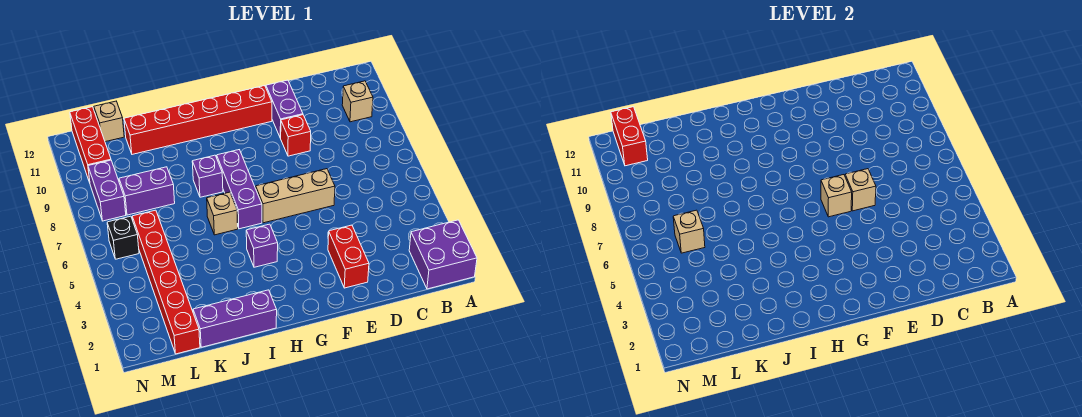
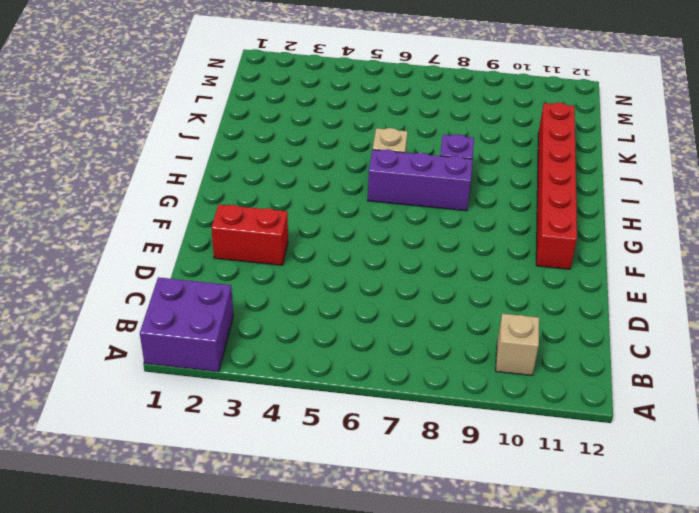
none -> tan 1x3 brick [256,169,335,223]
none -> red 1x1 brick [281,115,311,156]
none -> purple 1x2 brick [266,80,303,138]

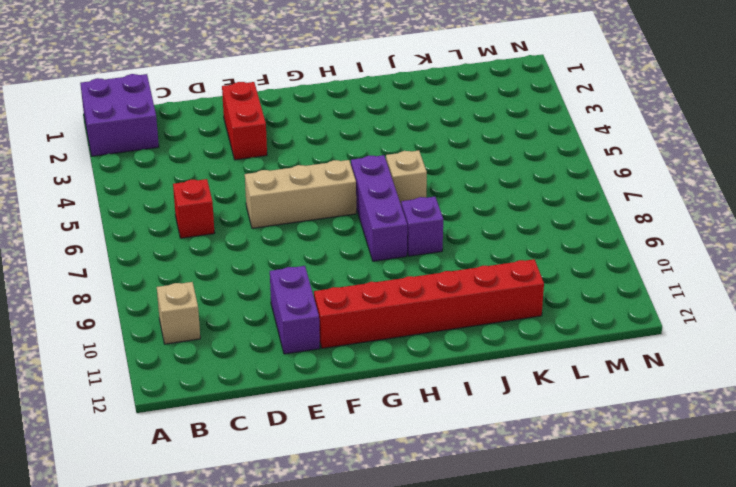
red 1x1 brick [173,179,214,238] -> red 1x1 brick moved to [281,115,311,156]
none -> purple 1x1 brick [246,224,278,267]
none -> purple 1x3 brick [193,290,277,347]
none -> purple 1x2 brick [119,167,175,215]

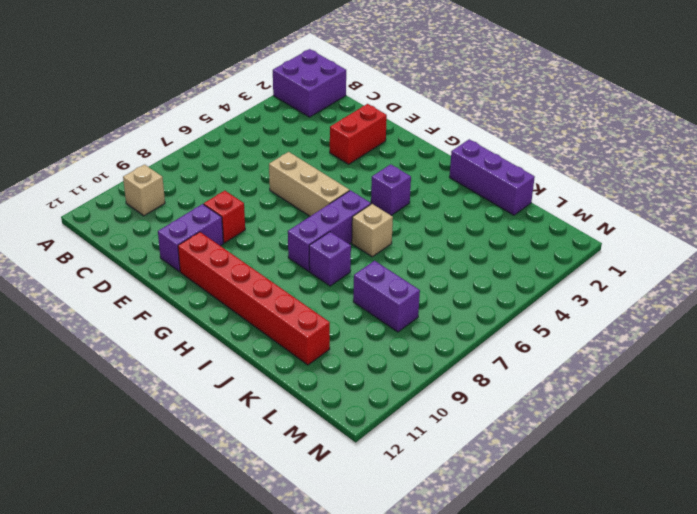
none -> red 1x6 brick [132,210,200,354]
none -> tan 1x1 brick [94,101,124,142]
none -> black 1x1 brick [107,216,139,259]

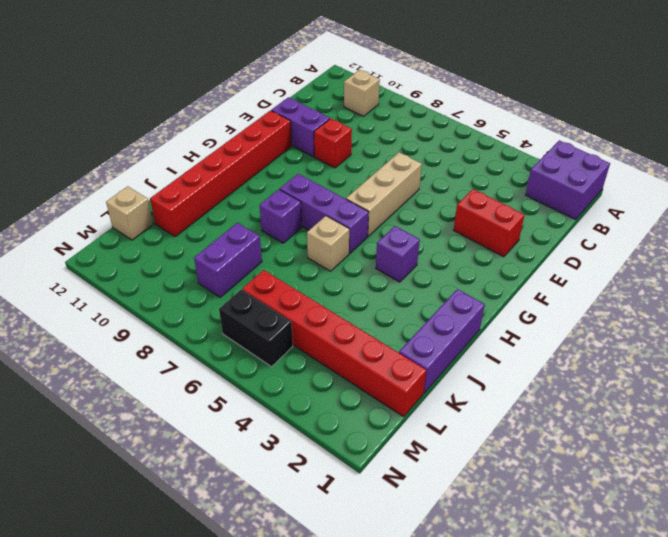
black 1x2 brick [219,290,293,367] -> black 1x1 brick [107,216,139,259]
none -> purple 1x2 brick [88,160,126,221]
none -> red 1x3 brick [70,107,111,182]
none -> tan 1x1 brick [845,169,876,211]

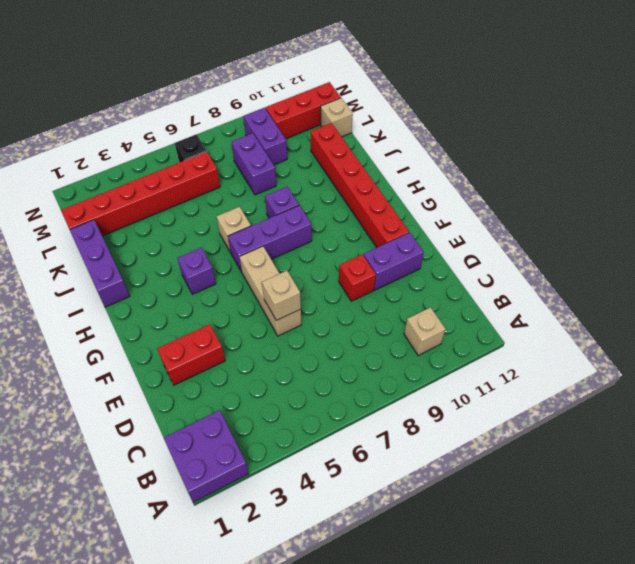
purple 1x2 brick [243,108,287,165] -> purple 1x2 brick turned to [88,160,126,221]
none -> tan 1x1 brick [821,175,852,217]
none -> tan 1x1 brick [673,210,705,253]
none -> red 1x2 brick [611,107,648,166]

